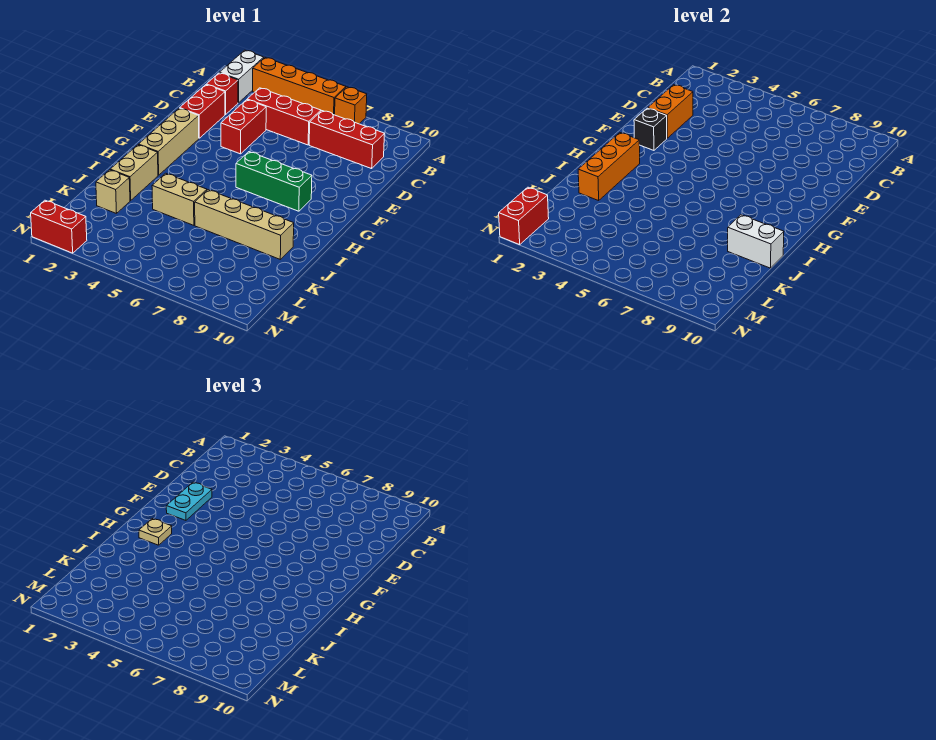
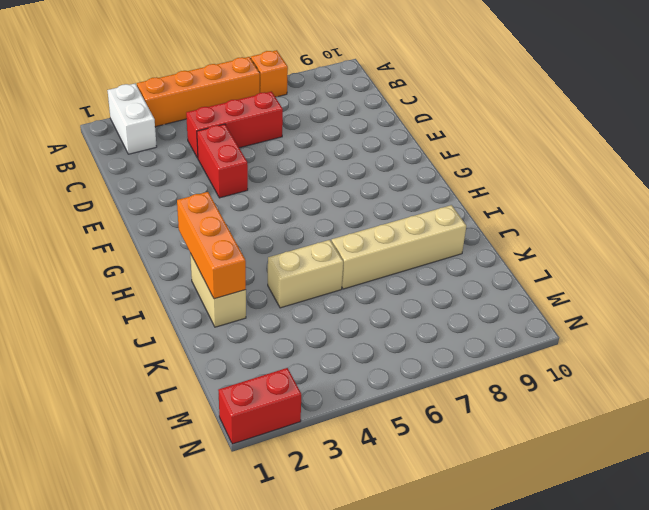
none -> red 1x1 brick [206,73,238,114]
none -> red 1x3 brick [309,111,384,169]
none -> red 1x2 brick [180,85,225,138]

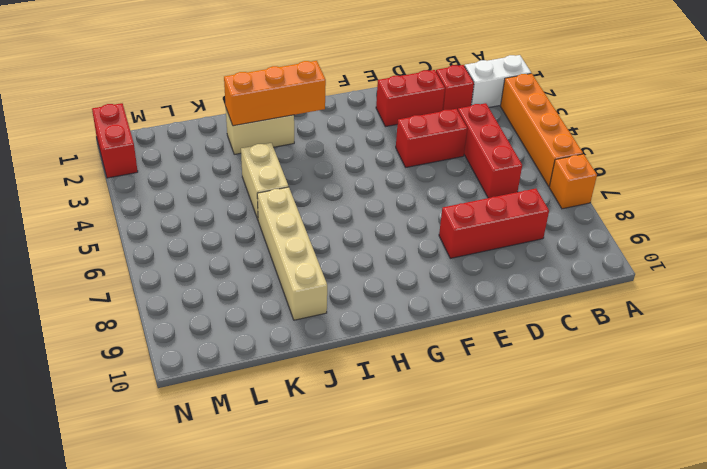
red 1x3 brick [439,189,549,258] -> red 1x3 brick turned to [309,111,384,169]
none -> tan 1x3 brick [139,108,199,175]
none -> green 1x3 brick [236,152,312,211]
none -> tan 1x1 brick [96,170,130,214]

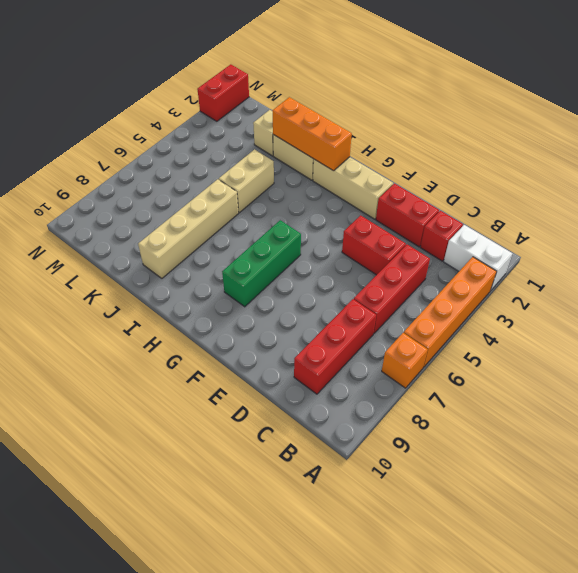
none -> orange 1x2 brick [648,85,693,138]
none -> black 1x1 brick [634,108,667,150]
none -> white 1x2 brick [728,215,784,268]

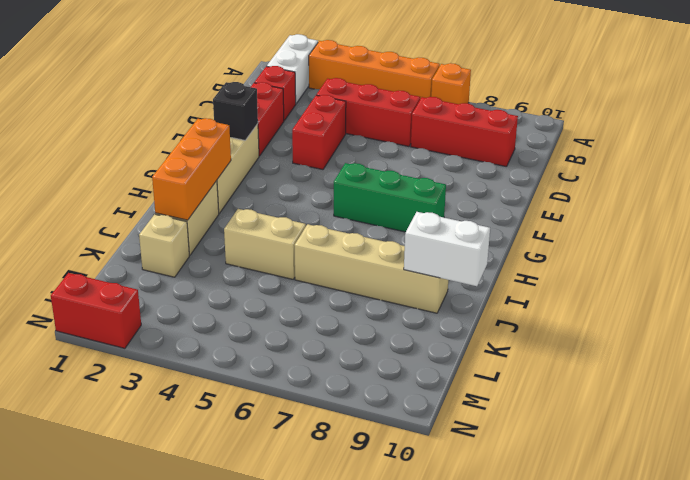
none -> orange 1x2 brick [648,85,693,138]
none -> red 1x2 brick [499,187,549,245]
none -> cyan 1x2 plate [166,482,212,520]

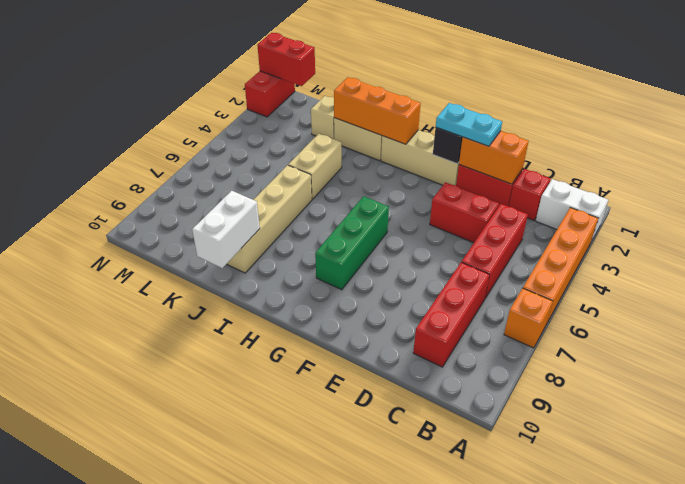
none -> tan 1x1 plate [139,519,172,545]

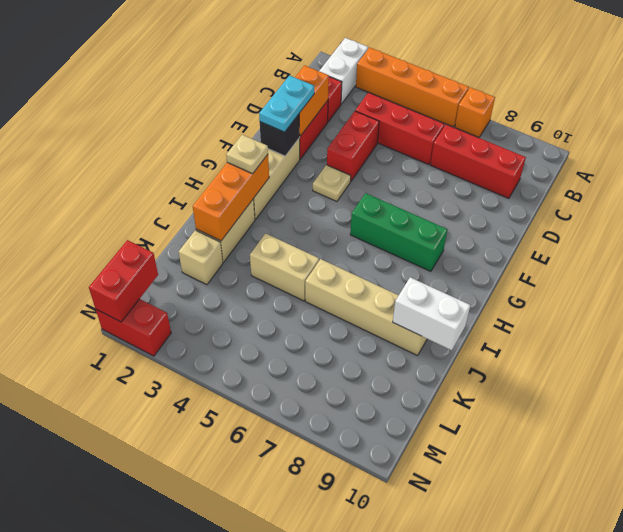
tan 1x1 plate [313,165,351,202] -> none

